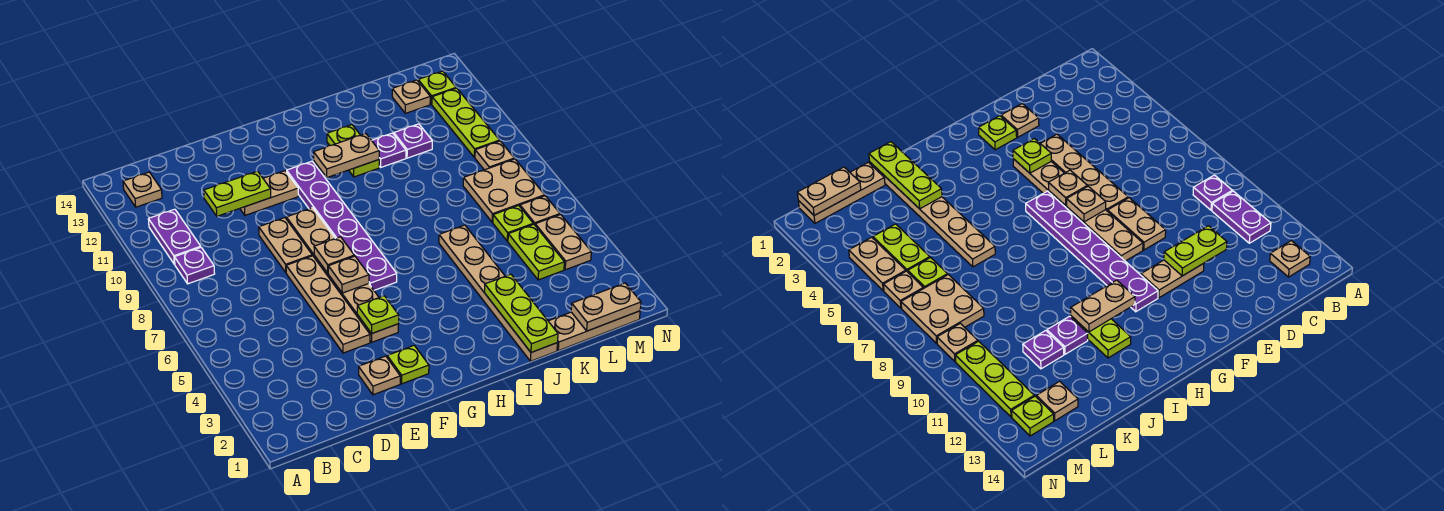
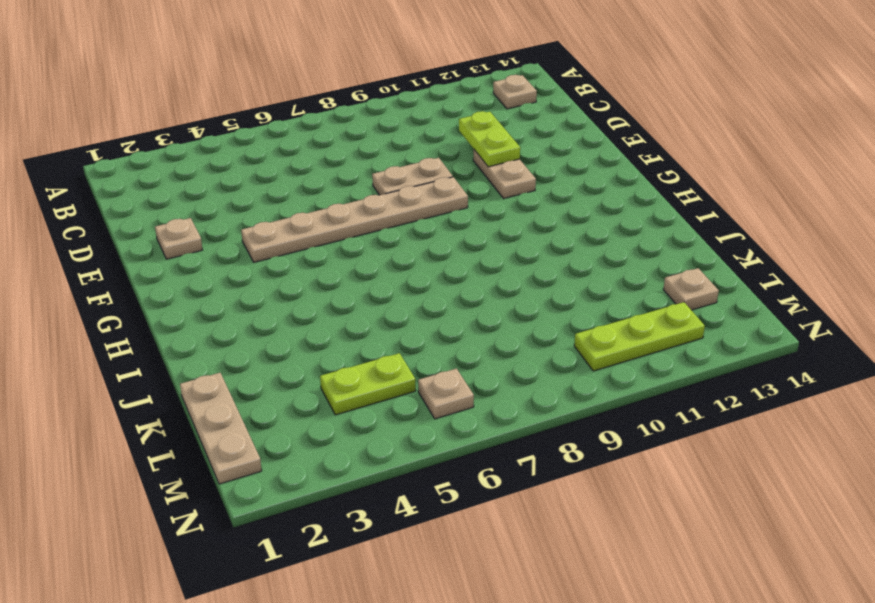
none -> purple 1x1 plate [174,247,215,284]
none -> purple 1x2 plate [148,209,201,264]
none -> tan 1x4 plate [286,256,370,353]
none -> lime 1x1 plate [387,346,429,384]

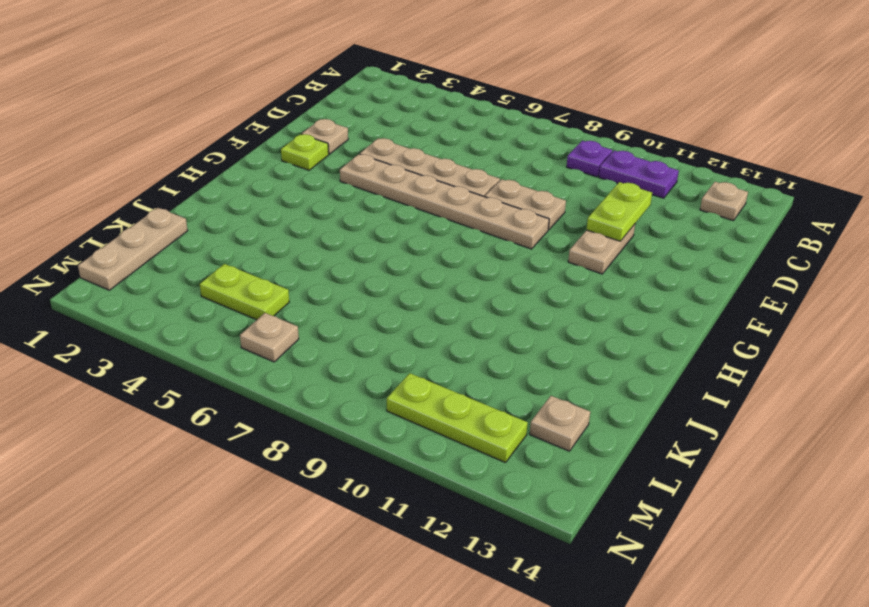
none -> purple 1x6 plate [287,161,397,290]
none -> lime 1x2 plate [327,125,379,177]
none -> tan 1x6 plate [439,225,557,361]
none -> purple 1x1 plate [372,133,406,167]

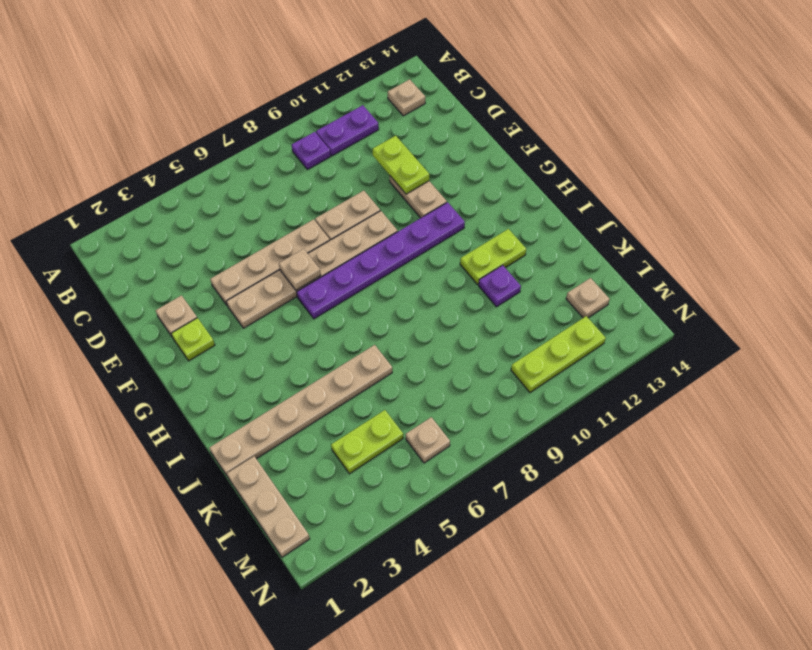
none -> purple 1x1 plate [394,124,432,158]
none -> lime 1x1 plate [493,206,533,241]
none -> tan 2x2 plate [463,159,545,222]
none -> tan 1x2 plate [535,215,591,270]

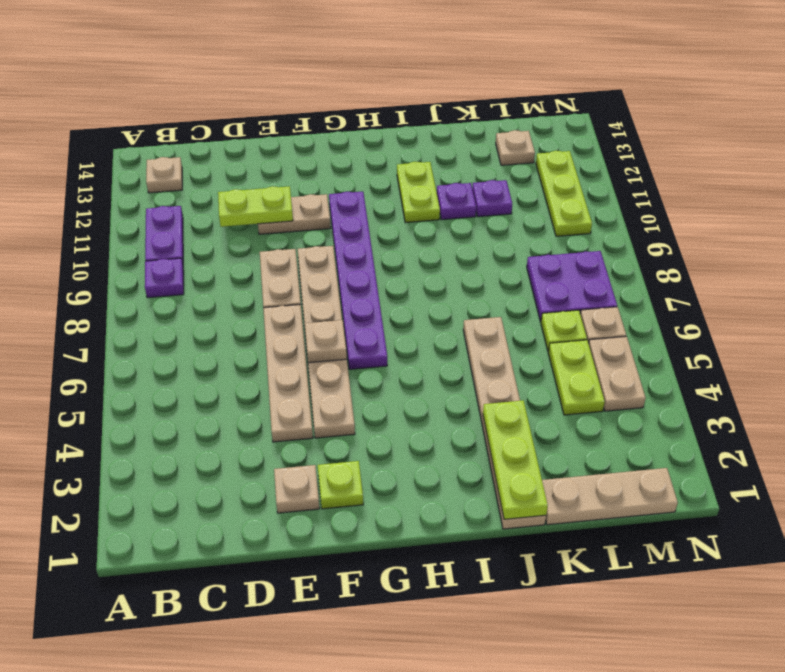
purple 2x2 plate [527,251,617,322] -> tan 2x2 plate [463,159,545,222]
none -> tan 1x1 plate [475,141,514,170]
none -> lime 1x1 plate [418,71,456,104]
none -> lime 1x1 plate [357,296,399,334]
none -> tan 1x1 plate [314,237,354,273]

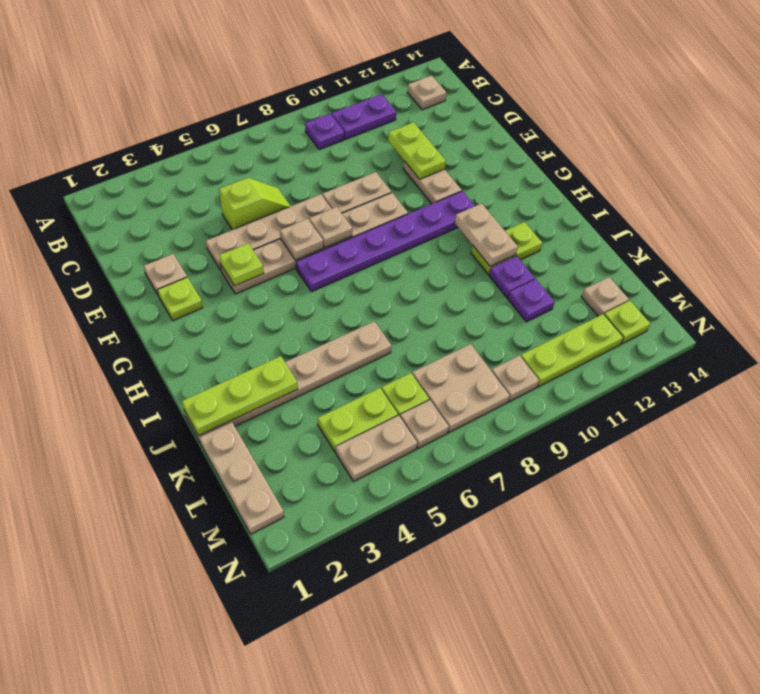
lime 1x2 slope [219,178,290,230] -> none
none -> tan 1x2 plate [571,283,641,331]

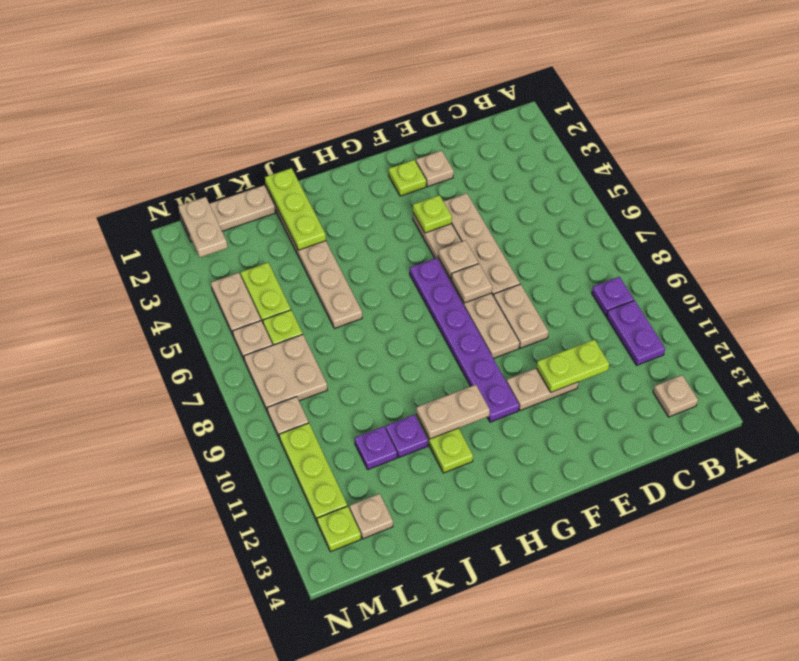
tan 1x2 plate [178,197,228,257] -> tan 1x2 plate turned to [571,283,641,331]

